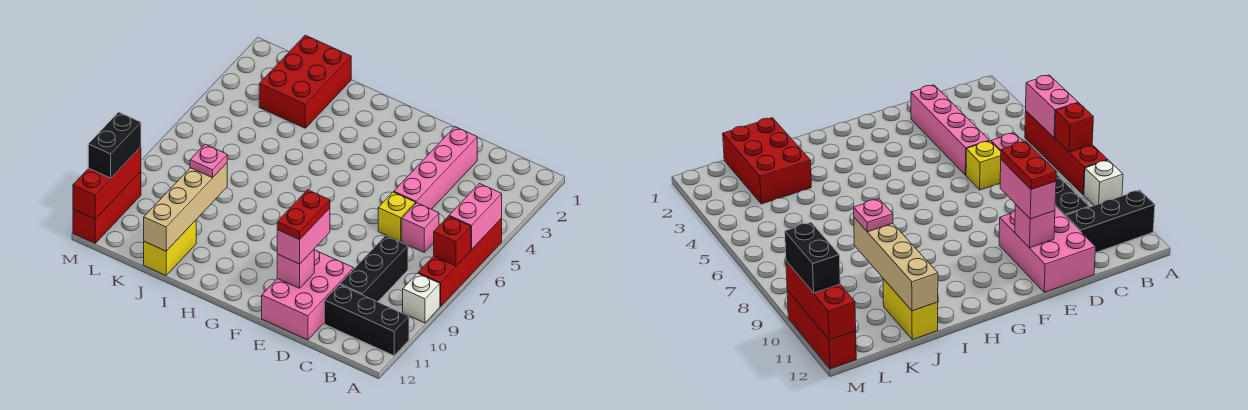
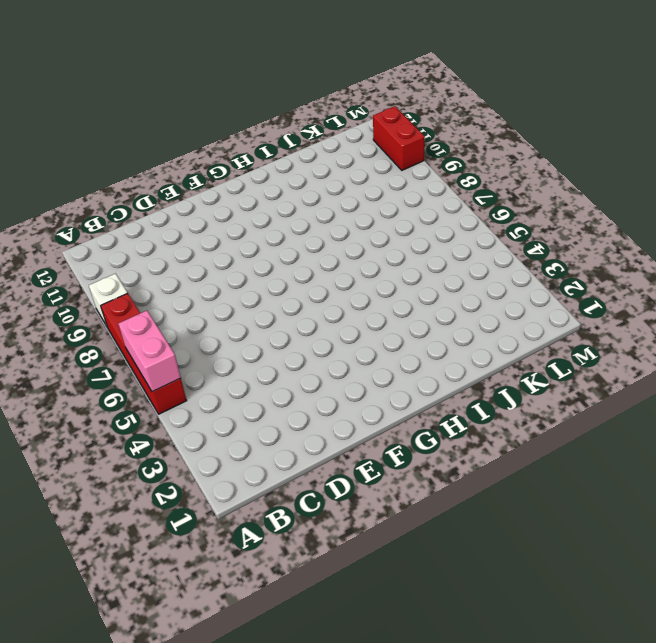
red 1x2 brick [373,106,425,170] -> red 1x3 brick [73,171,141,243]
none -> black 1x3 brick [324,285,409,356]
none -> pink 1x1 brick [402,203,439,252]
none -> black 1x3 brick [340,236,408,302]

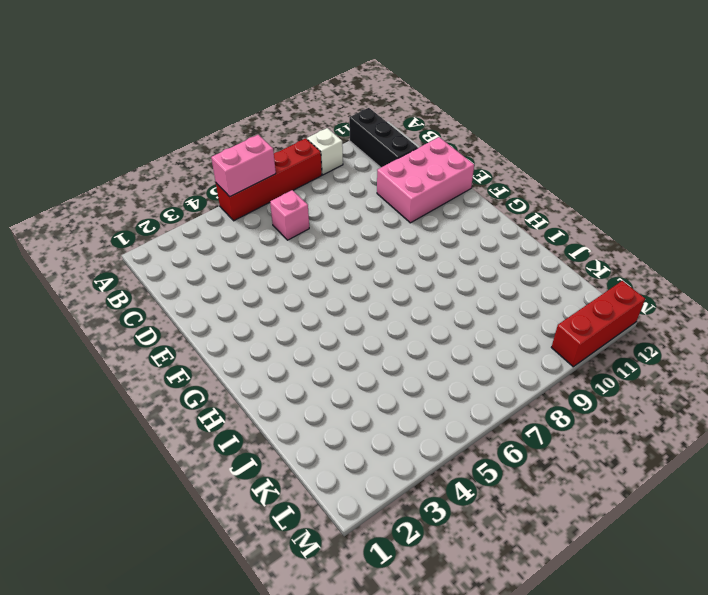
none -> black 1x3 brick [340,236,408,302]
none -> pink 1x4 brick [394,127,477,209]
none -> yellow 1x1 brick [378,192,415,242]

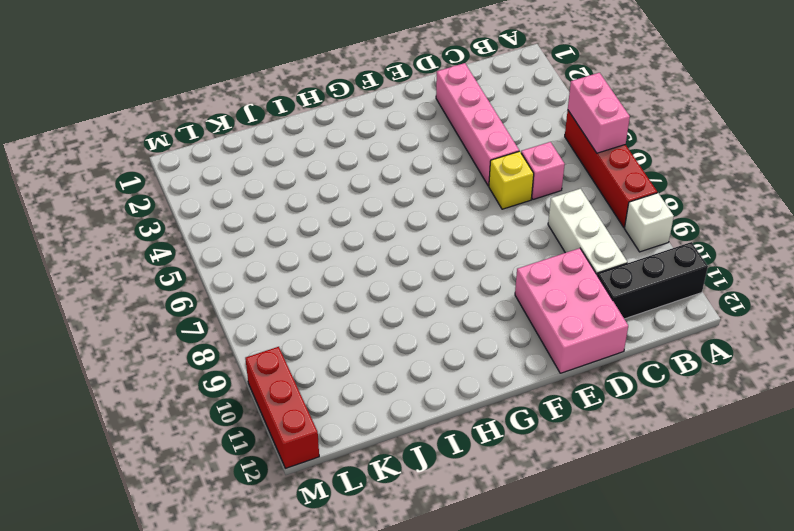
white 1x3 brick [548,189,627,274] -> black 1x3 brick [340,236,408,302]
none -> red 2x3 brick [259,35,351,128]
none -> yellow 1x2 brick [144,220,196,275]
none -> red 1x1 brick [434,216,471,266]

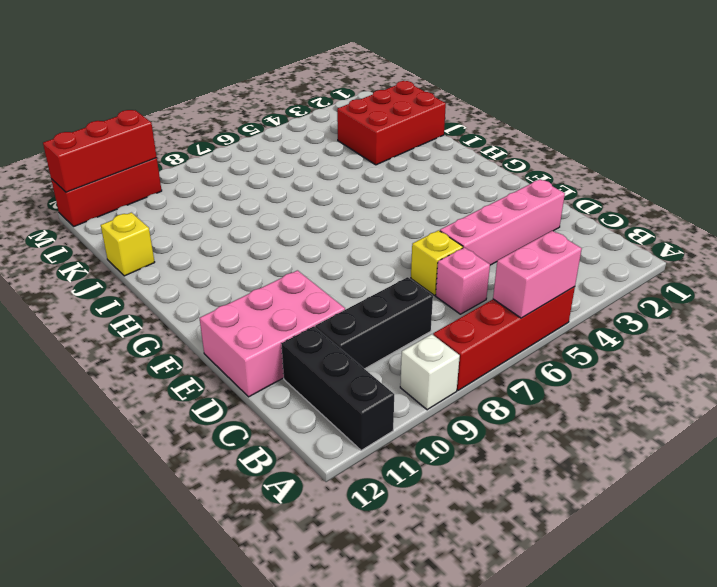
yellow 1x1 brick [101,213,155,276] -> yellow 1x2 brick [144,220,196,275]
none -> red 1x1 brick [434,216,471,266]
none -> pink 1x1 brick [277,250,314,288]
none -> tan 1x4 brick [144,163,227,251]

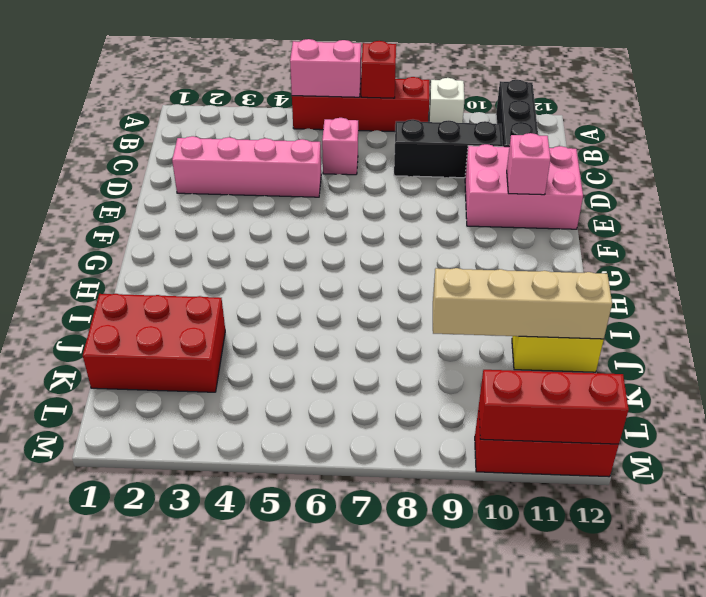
none -> yellow 1x1 brick [378,192,415,242]
none -> pink 1x2 brick [277,208,330,264]
none -> pink 1x1 plate [190,144,227,178]

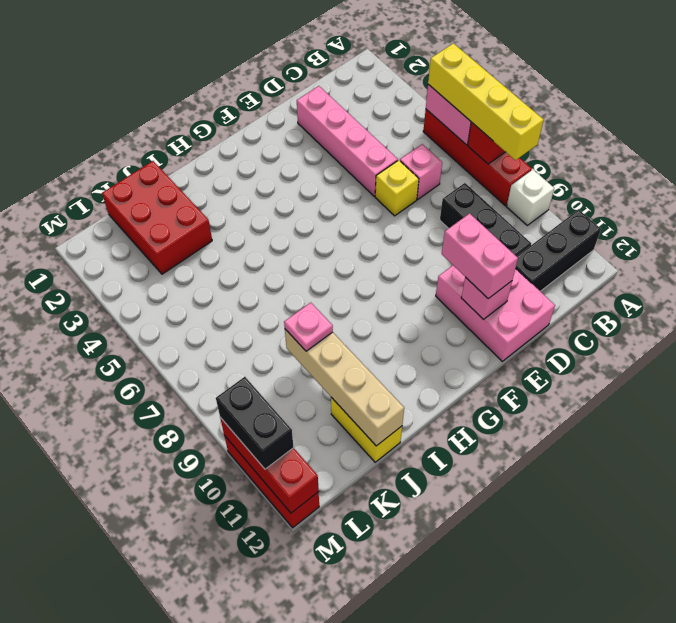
yellow 1x4 brick [428,43,544,160] -> none
none -> red 1x2 plate [277,190,330,240]

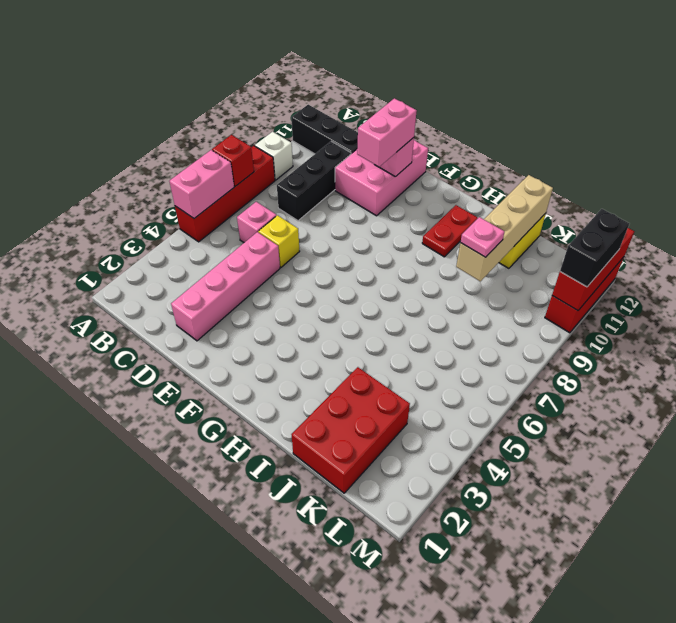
red 1x2 plate [422,205,478,257] -> red 1x2 plate moved to [277,190,330,240]

